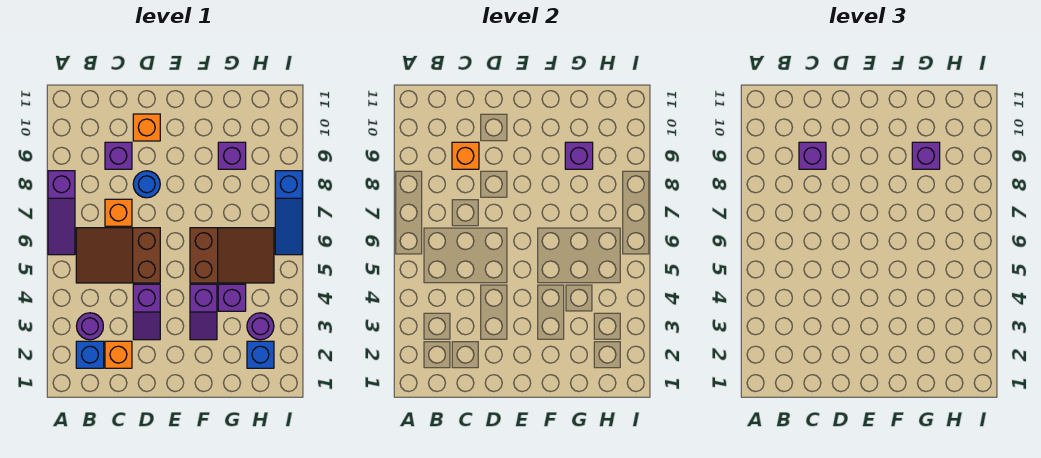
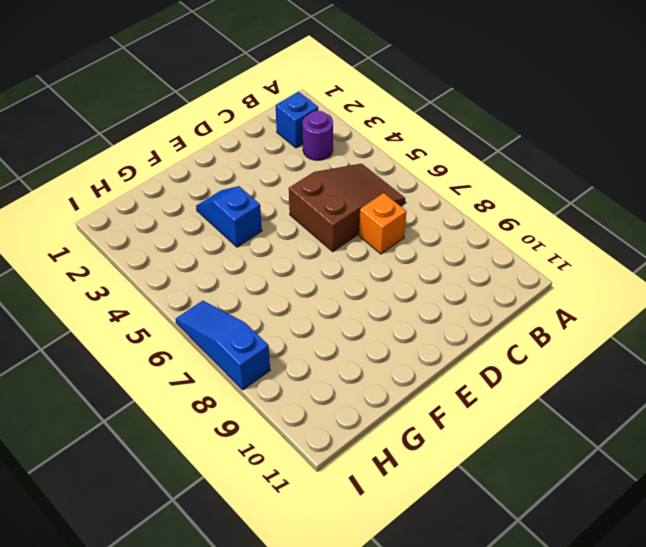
blue 1x2 slope [196,186,262,247] -> purple 1x2 slope [190,284,217,340]
none -> purple 1x3 slope [48,171,75,255]
none -> orange 1x1 brick [105,341,132,368]
none -> purple 1x1 brick [105,142,132,169]

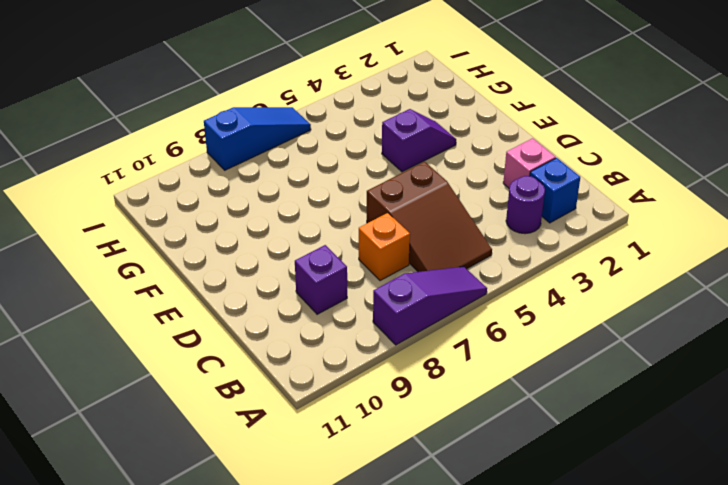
pink 1x1 brick [503,138,556,188] -> orange 1x1 brick [105,341,132,368]
none -> purple 1x2 slope [133,284,160,340]
none -> blue 1x1 round brick [133,171,160,198]
none -> orange 1x1 brick [133,114,160,141]

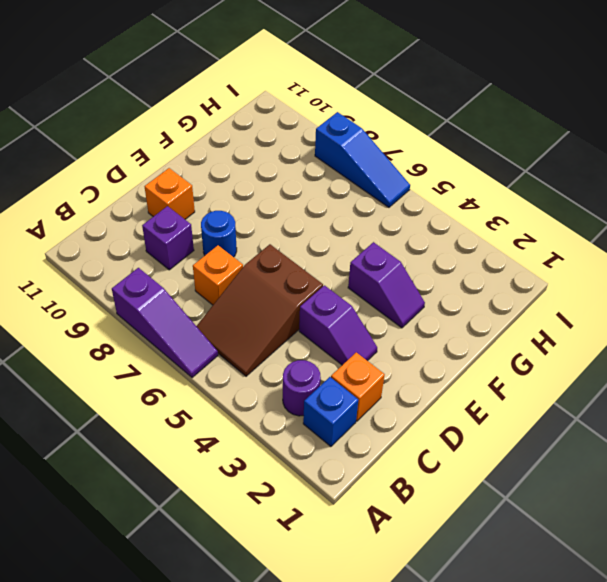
none -> brown 2x3 slope [190,228,274,283]
none -> purple 1x1 brick [218,284,246,311]
none -> purple 1x1 brick [218,142,246,169]

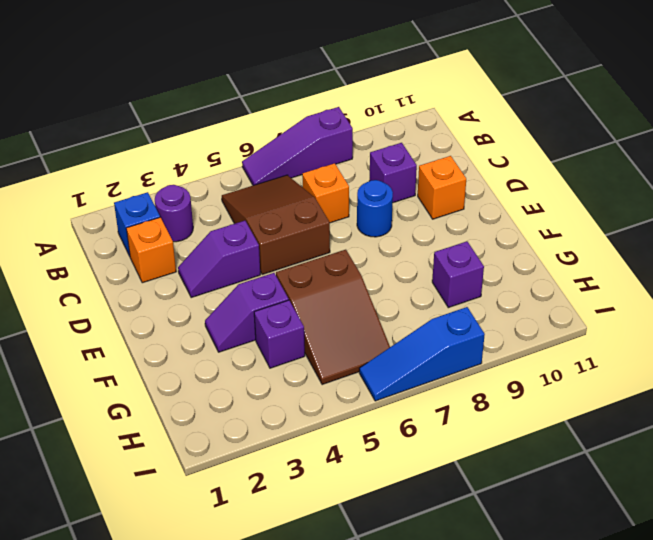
none -> blue 1x1 brick [247,341,274,368]
none -> purple 1x1 round brick [247,313,274,340]
none -> orange 1x1 brick [452,142,479,169]

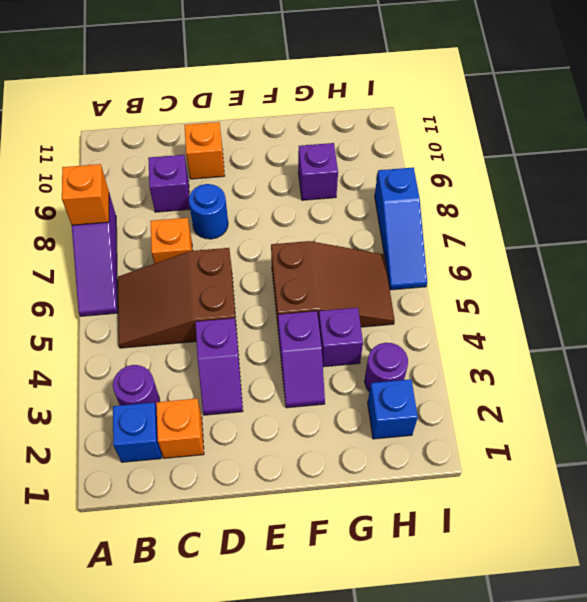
orange 1x1 brick [62,164,109,225] -> orange 1x1 brick moved to [452,142,479,169]
none -> purple 1x1 brick [565,142,593,169]
none -> purple 1x1 brick [799,142,826,169]
none -> purple 1x1 brick [912,142,940,169]

